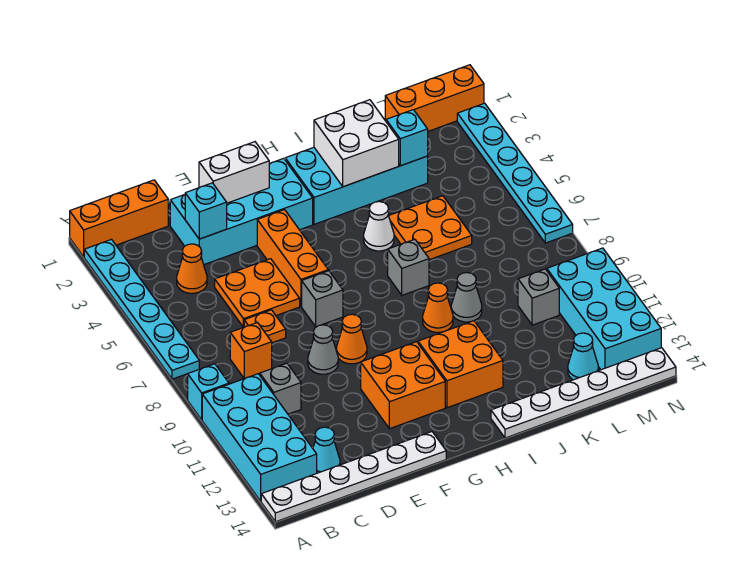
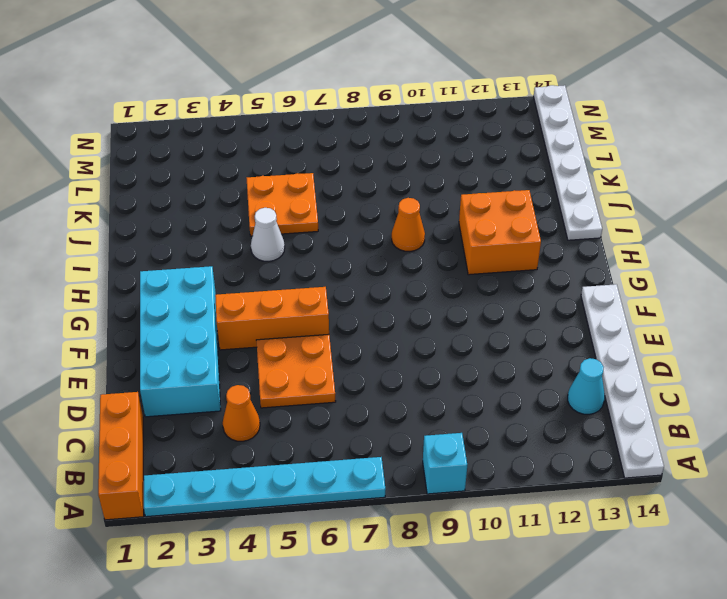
none -> cyan 2x4 brick [202,374,317,501]
none -> orange 1x1 brick [230,323,272,379]
none -> grey 1x1 brick [260,363,301,414]
none -> orange 1x1 plate [244,310,286,343]

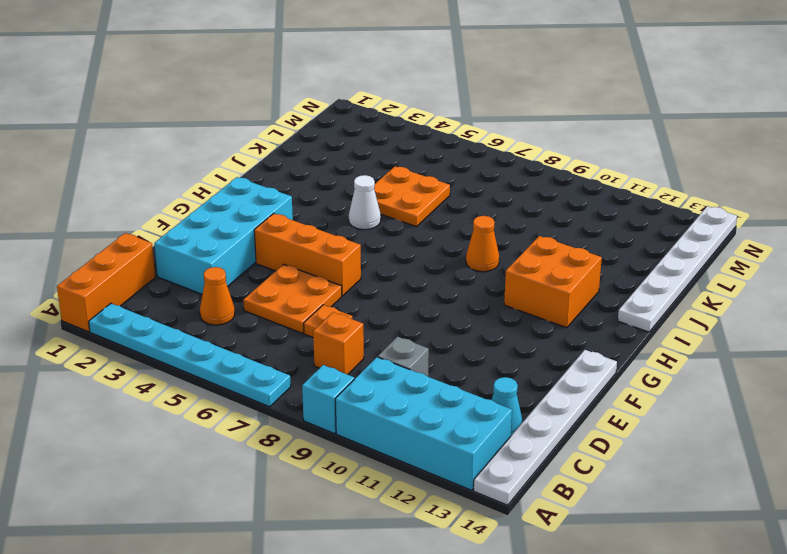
none -> grey 1x1 cone [308,325,338,374]
none -> grey 1x1 brick [302,271,343,327]
none -> orange 1x1 cone [337,314,367,364]
none -> orange 2x2 brick [361,342,445,429]

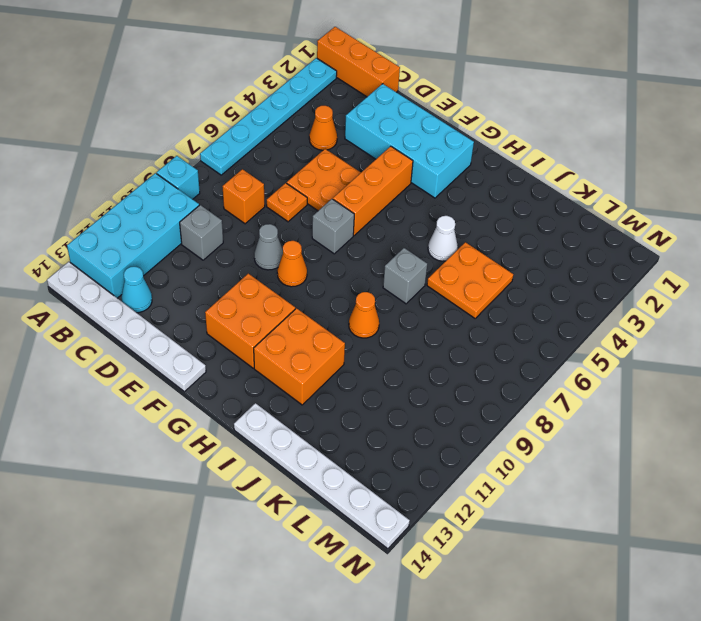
none -> cyan 2x4 brick [285,147,428,224]
none -> grey 1x1 cone [451,273,482,322]
none -> orange 1x3 brick [385,65,484,131]
none -> grey 1x1 brick [518,269,559,325]

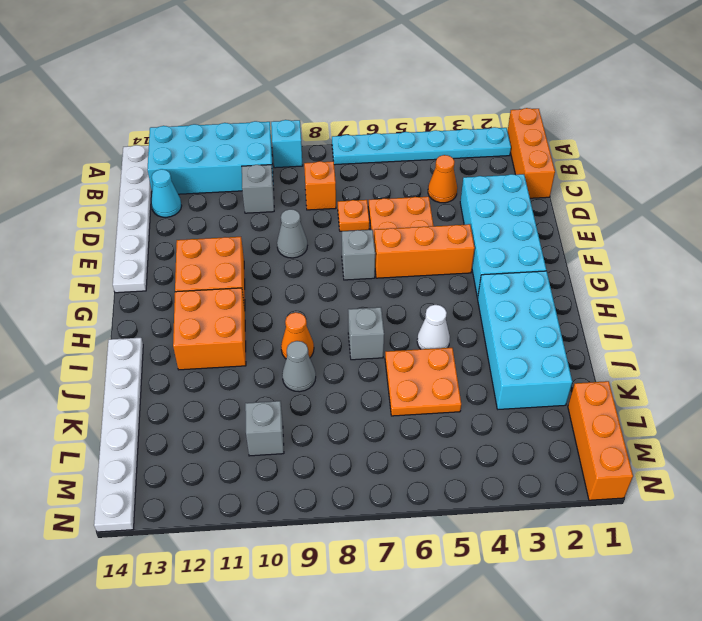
none -> orange 1x1 cone [337,314,367,364]
none -> cyan 1x1 cone [568,333,598,380]
none -> cyan 2x4 brick [547,248,661,370]
none -> cyan 1x6 plate [457,103,573,243]

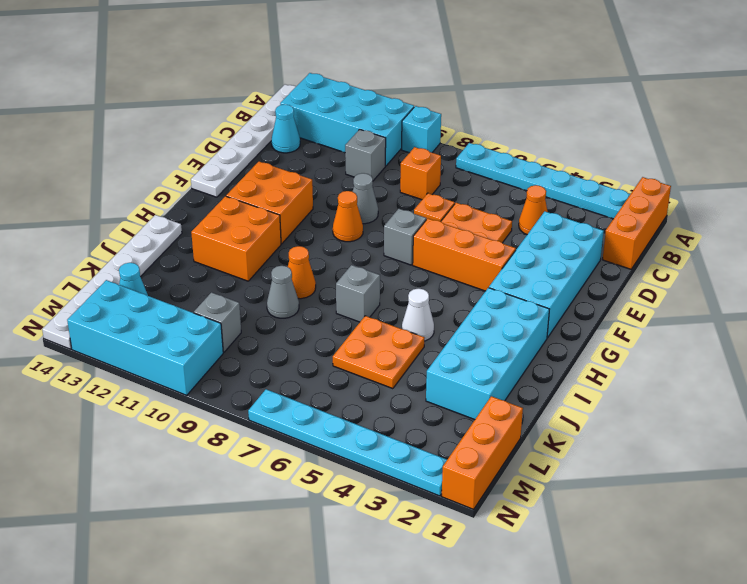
none -> cyan 1x1 brick [185,183,227,239]
none -> white 1x2 brick [199,142,269,203]
none -> white 2x2 brick [314,100,399,187]
none -> cyan 1x1 brick [386,110,428,166]

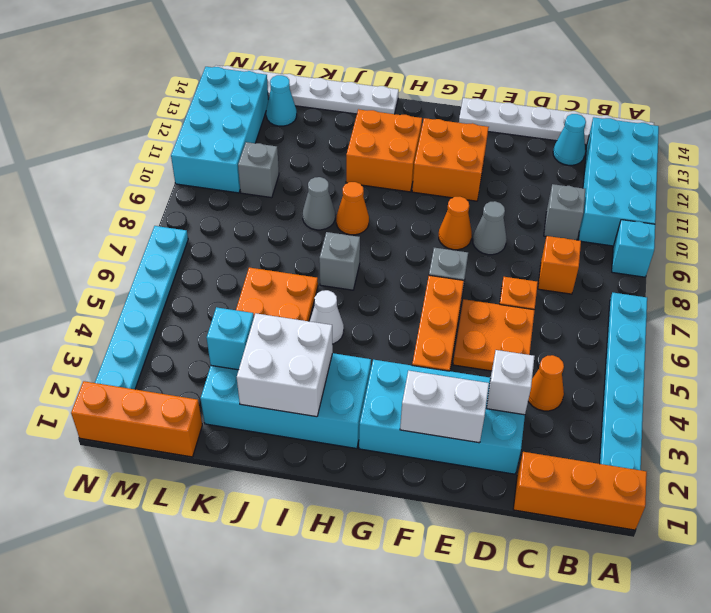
white 1x1 brick [487,350,535,415] -> cyan 1x1 brick [185,183,227,239]

